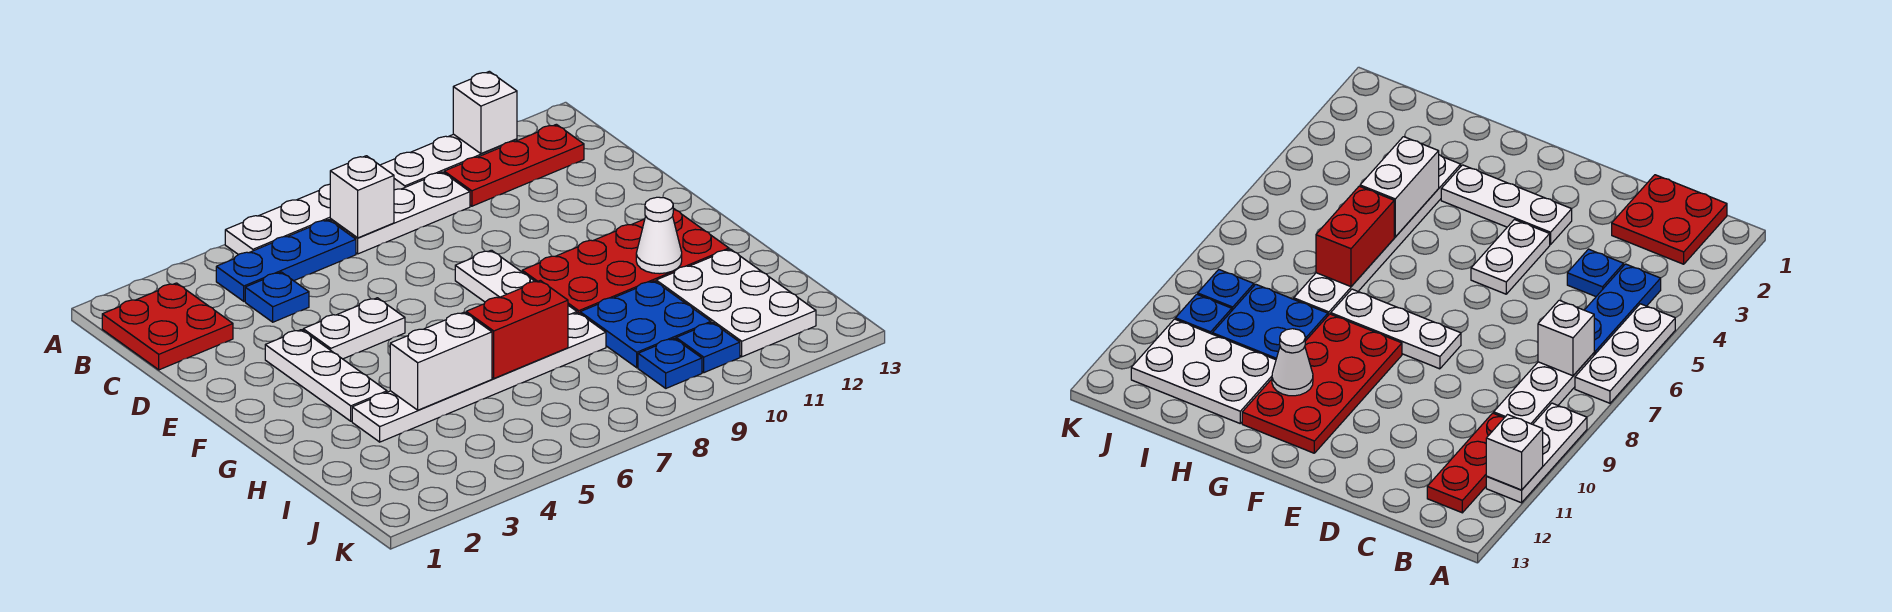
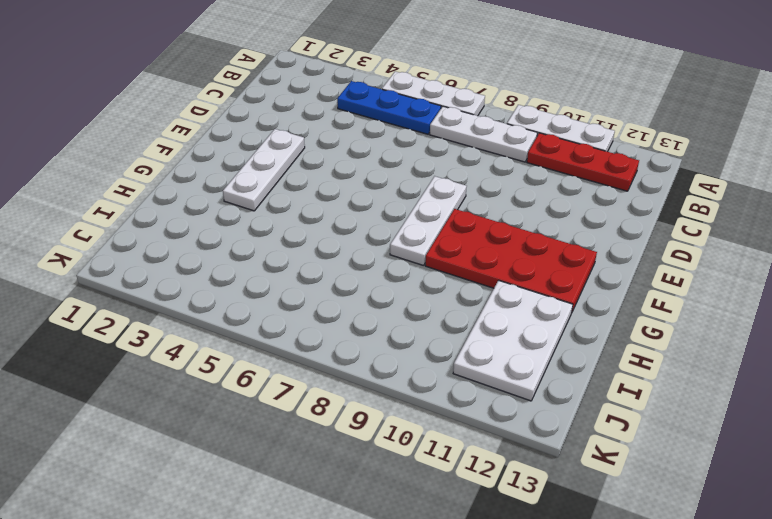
none -> red 2x2 plate [102,283,233,370]
none -> blue 1x1 plate [245,272,309,322]
none -> white 1x2 plate [303,298,405,359]

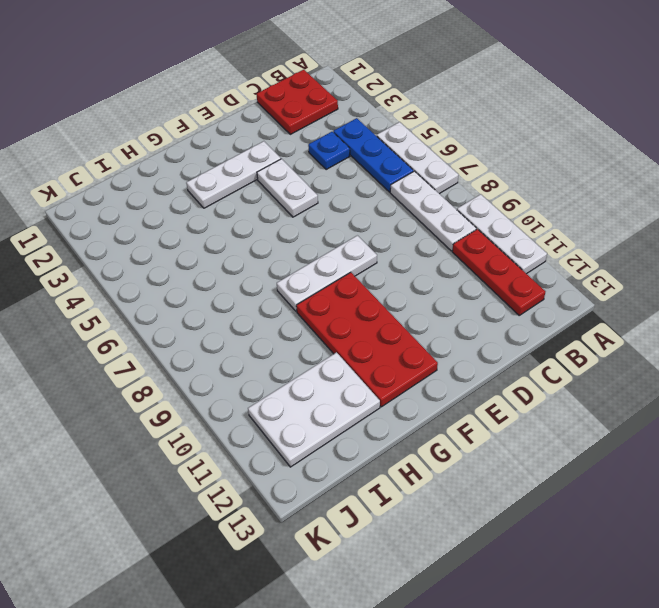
none -> white 1x6 plate [352,313,606,442]
none -> blue 2x2 plate [580,281,711,368]
none -> blue 1x1 plate [638,338,702,388]

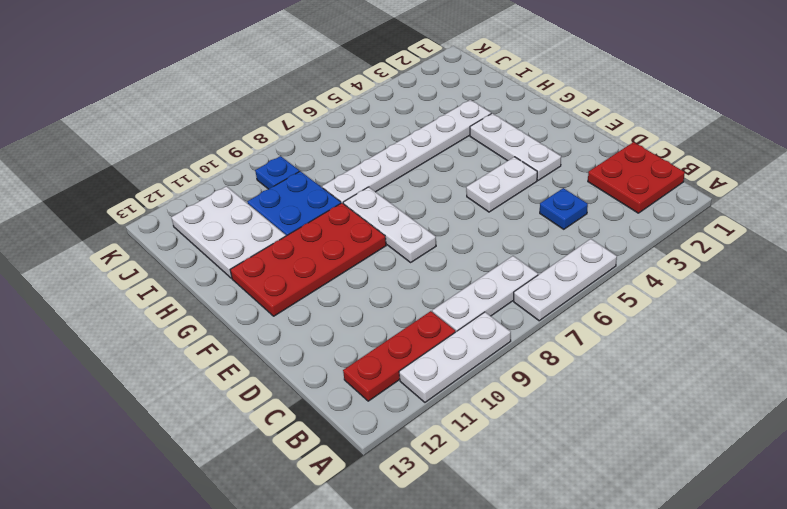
none -> blue 1x3 plate [216,220,356,301]
none -> blue 1x1 plate [676,323,740,373]
none -> white 1x1 brick [453,71,517,154]

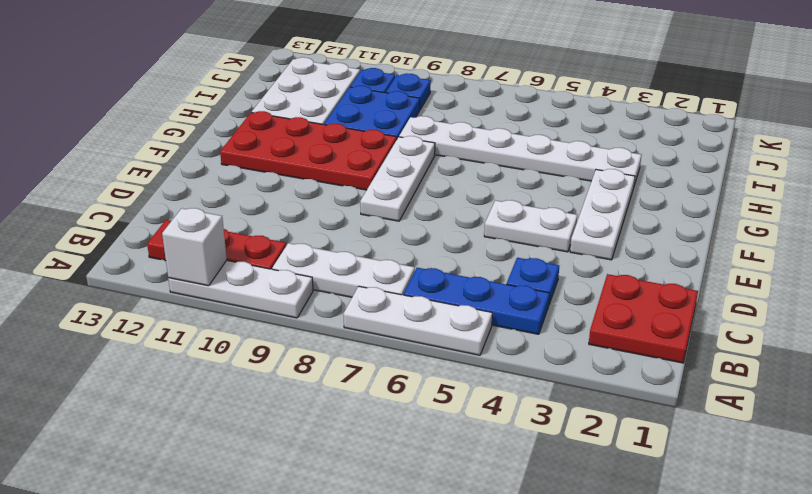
none -> white 1x1 brick [330,156,394,238]
none -> white 1x1 cone [636,197,682,274]
none -> white 1x2 brick [390,312,492,410]

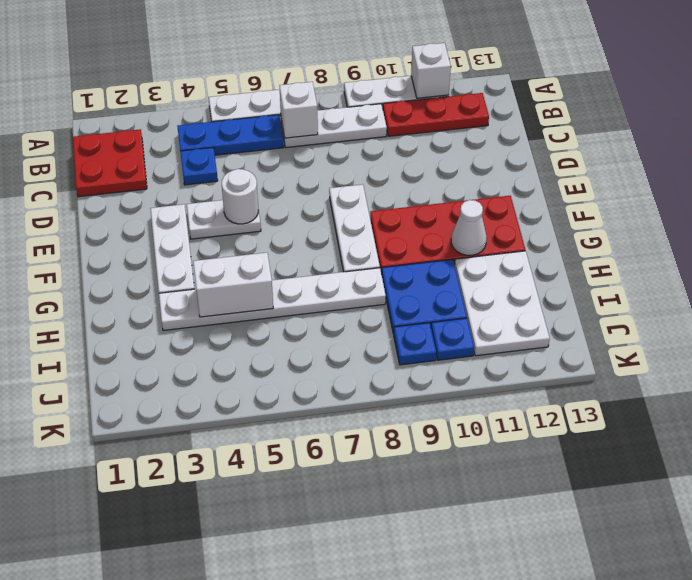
white 1x1 round brick [222,169,258,224] -> none
none -> red 1x2 brick [466,280,568,378]

